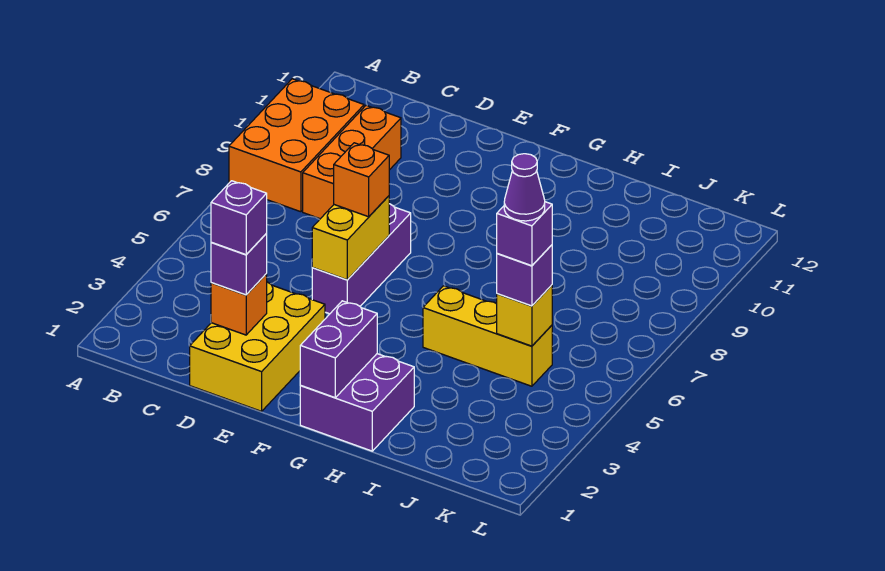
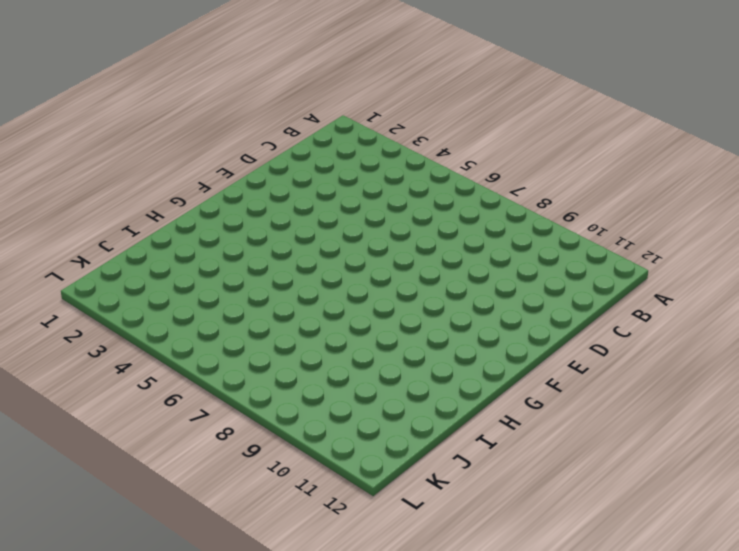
none -> orange 2x3 brick [229,79,364,212]
none -> orange 1x3 brick [303,105,401,219]
none -> yellow 2x3 brick [190,282,325,411]

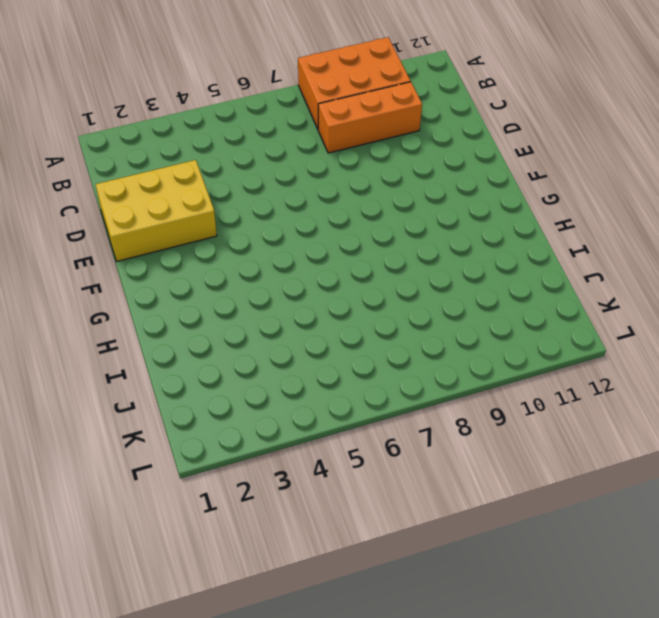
none -> purple 1x3 brick [312,204,411,314]
none -> purple 2x2 brick [300,354,414,451]
none -> yellow 1x3 brick [423,286,552,386]

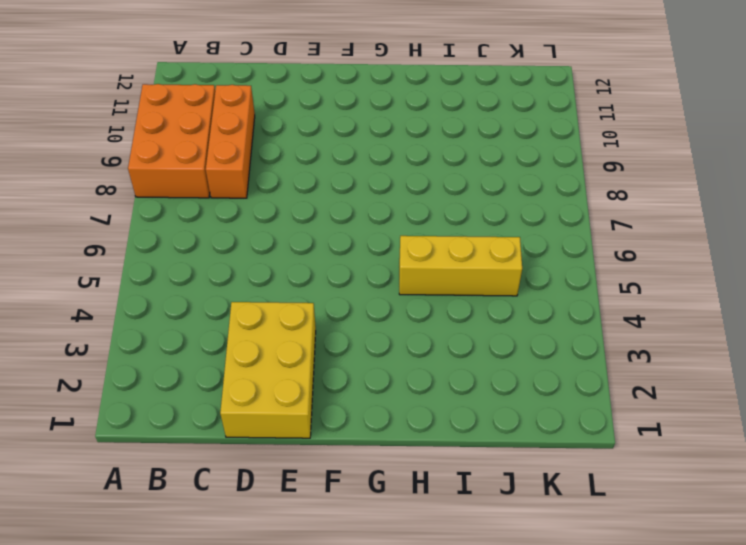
none -> purple 1x3 brick [312,204,411,314]
none -> purple 2x2 brick [300,354,414,451]
none -> orange 1x1 brick [211,274,267,335]

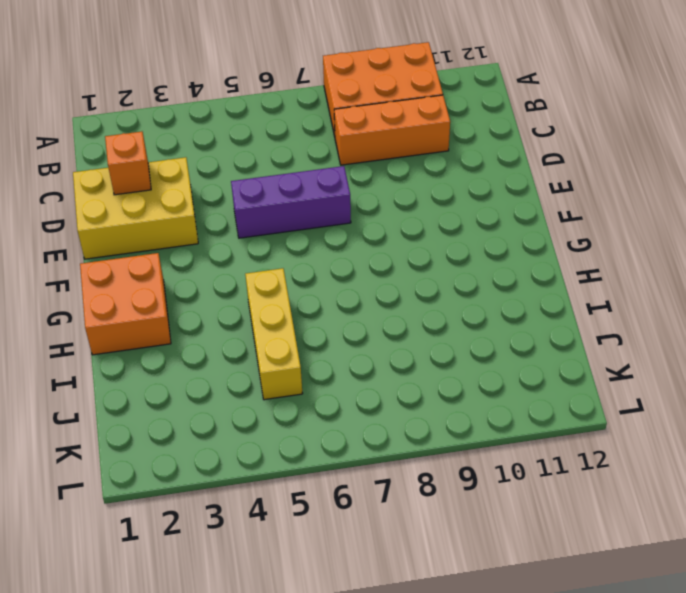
orange 2x2 brick [80,253,171,355] -> purple 2x2 brick [300,354,414,451]
none -> yellow 1x2 brick [312,196,389,280]
none -> purple 1x2 brick [300,301,377,398]
none -> yellow 1x1 brick [497,285,552,346]

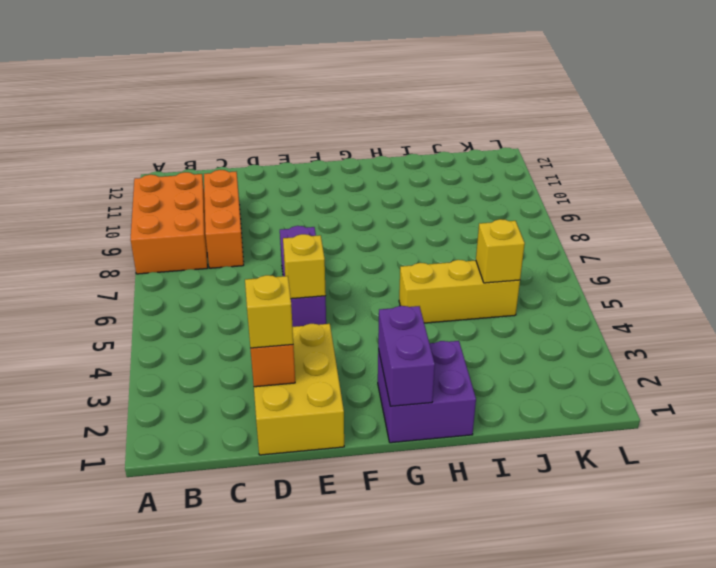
yellow 1x1 brick [245,275,293,348] -> purple 1x1 brick [211,234,267,295]
yellow 1x1 brick [283,234,326,299] -> yellow 1x2 brick [312,196,389,280]
none -> orange 1x1 brick [334,143,389,217]
none -> purple 1x1 brick [497,245,552,306]
none -> purple 1x1 brick [211,181,267,255]

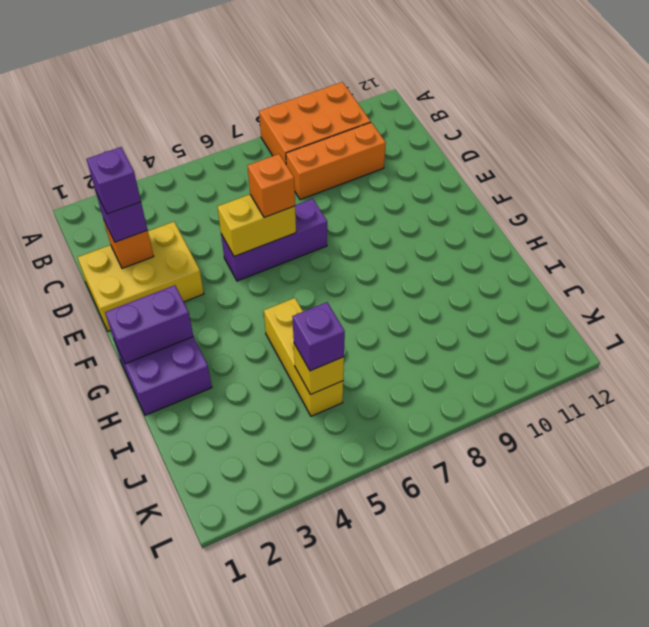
none -> purple 1x1 brick [497,202,552,266]
none -> purple 1x1 cone [504,154,545,221]

